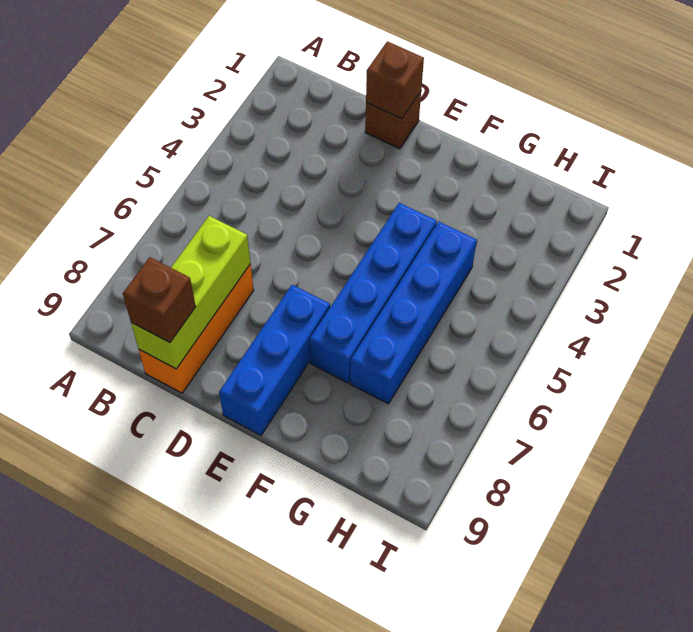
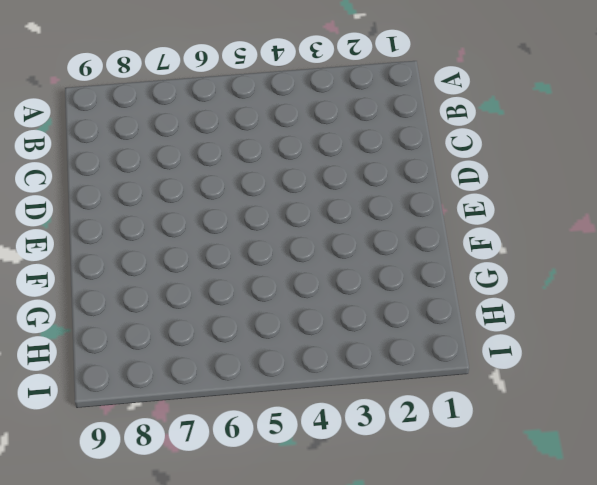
none -> orange 1x3 brick [139,264,254,393]
none -> brown 1x1 brick [365,92,421,149]

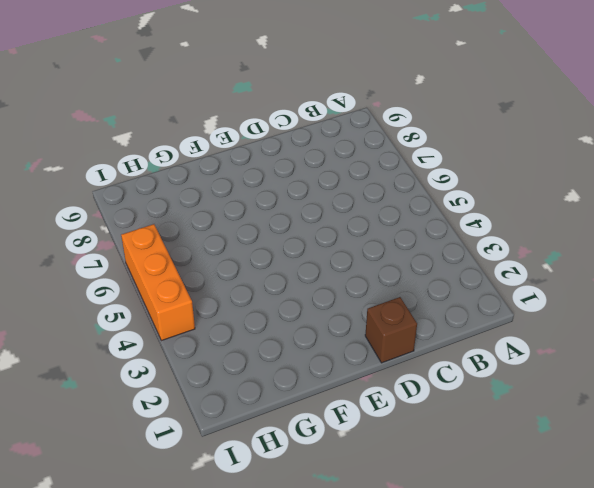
orange 1x3 brick [121,224,195,341] -> orange 1x3 brick moved to [139,264,254,393]
none -> blue 1x3 brick [219,285,330,435]
none -> blue 1x4 brick [309,203,437,383]

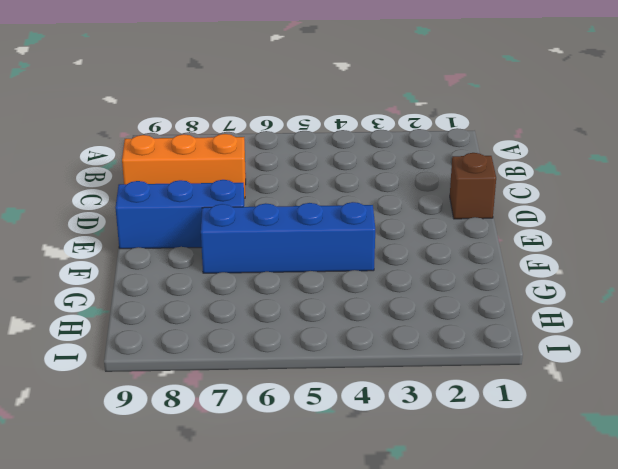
none -> blue 1x4 brick [350,222,477,404]
none -> lime 1x3 brick [131,216,250,369]

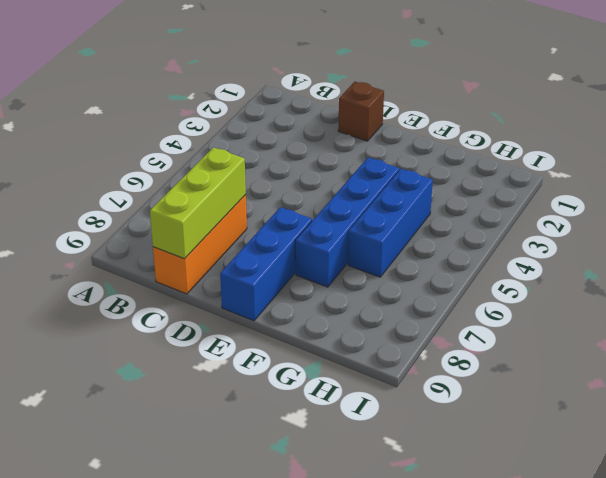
blue 1x3 brick [348,169,433,277] -> blue 1x4 brick [350,222,477,404]
none -> brown 1x1 brick [366,41,424,119]
none -> brown 1x1 brick [123,257,196,343]

